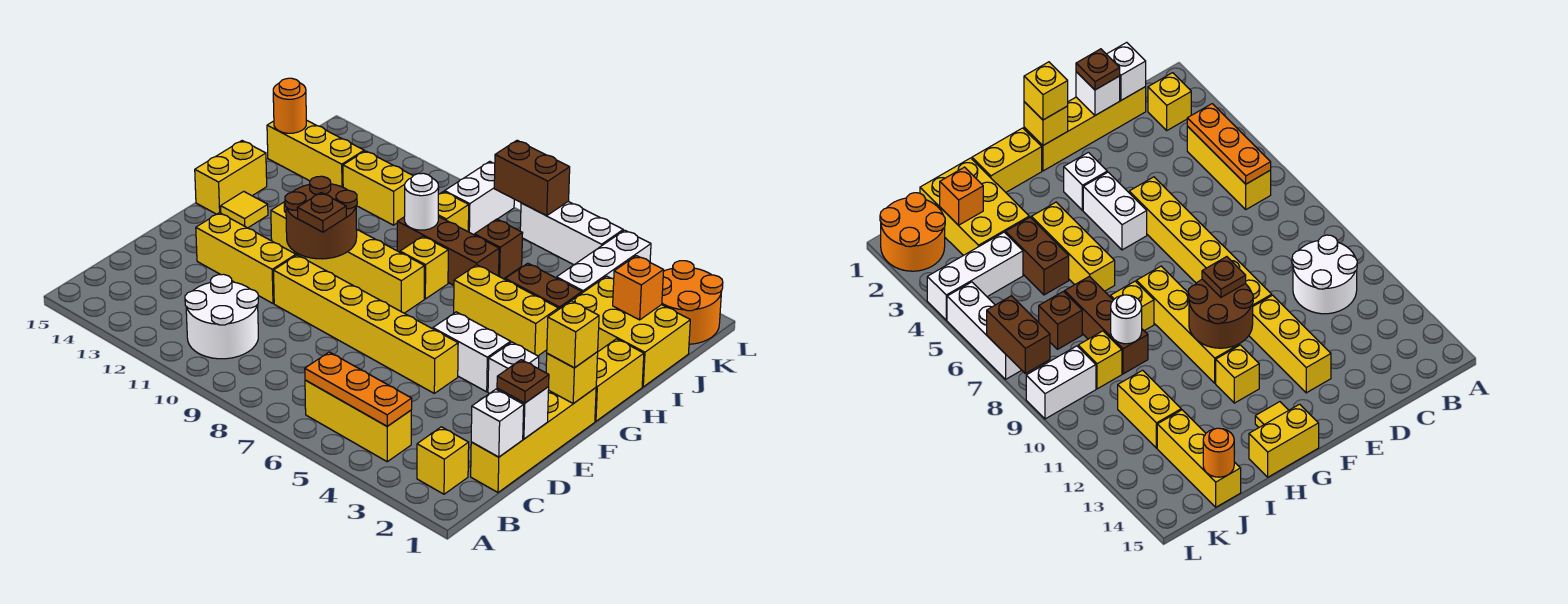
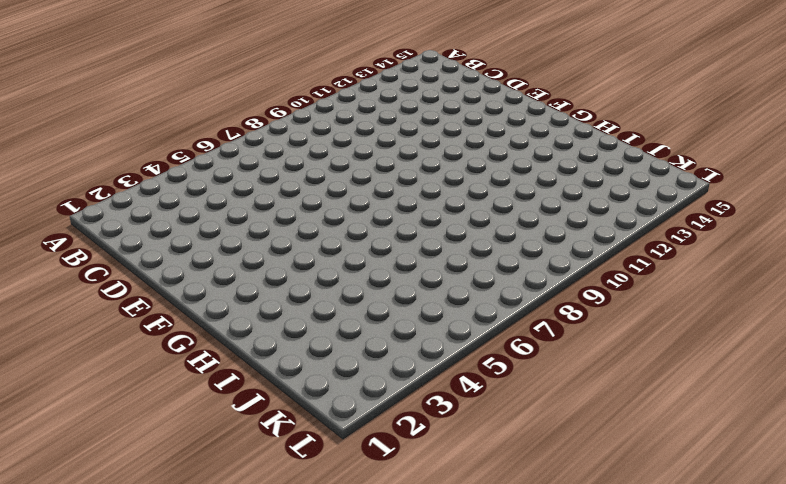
none -> yellow 1x1 brick [417,427,469,494]
none -> yellow 1x3 brick [305,380,411,462]
none -> white 2x2 round brick [185,274,258,359]
none -> yellow 1x4 brick [471,388,596,492]

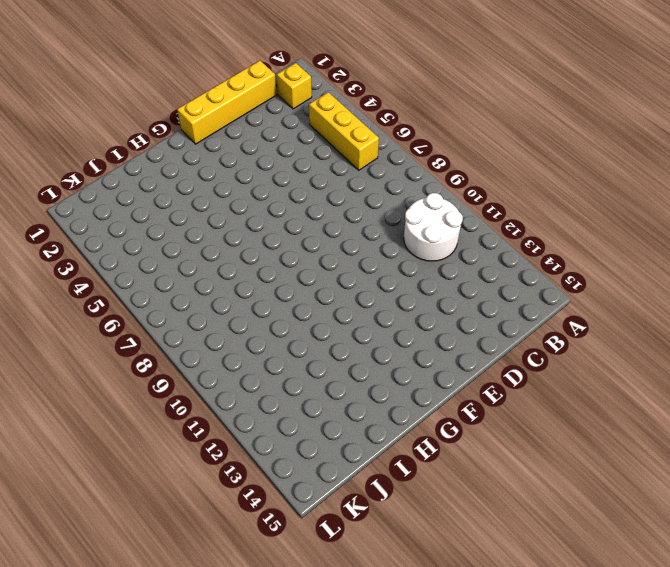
none -> yellow 1x6 brick [274,255,458,393]
none -> yellow 1x3 brick [196,213,296,303]
none -> white 1x1 brick [488,342,539,394]
none -> white 1x2 brick [433,312,511,392]

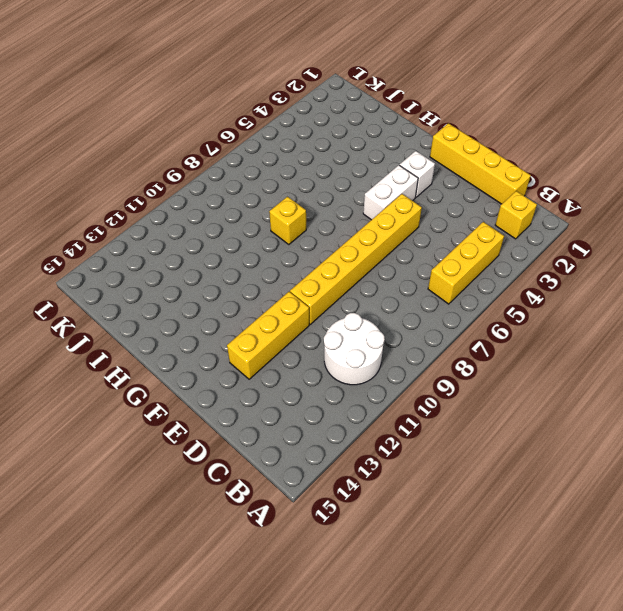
none -> yellow 1x2 brick [595,339,644,421]
none -> yellow 1x4 brick [297,229,424,313]
none -> yellow 1x1 brick [271,202,297,255]
none -> yellow 1x1 tile [221,191,268,228]

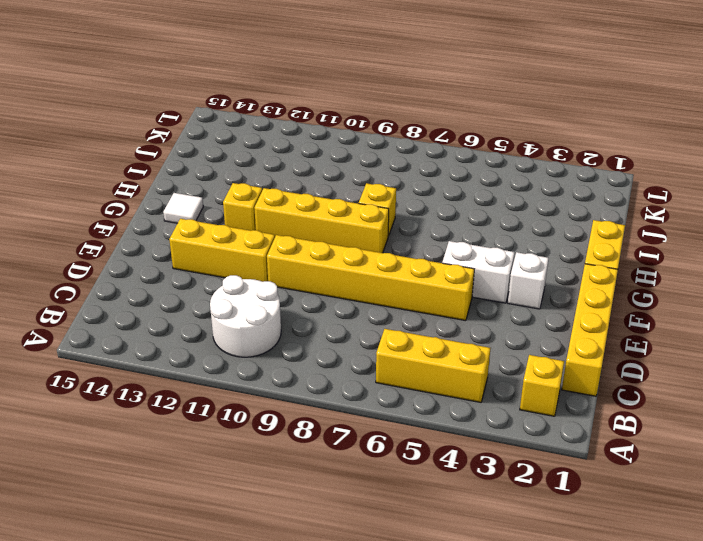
white 1x1 tile [163,193,203,223] -> yellow 1x1 tile [221,191,268,228]
none -> yellow 1x2 brick [195,141,267,214]
none -> yellow 1x3 brick [454,265,558,356]
none -> yellow 2x3 brick [571,276,690,387]
none -> brown 1x2 brick [505,263,582,310]

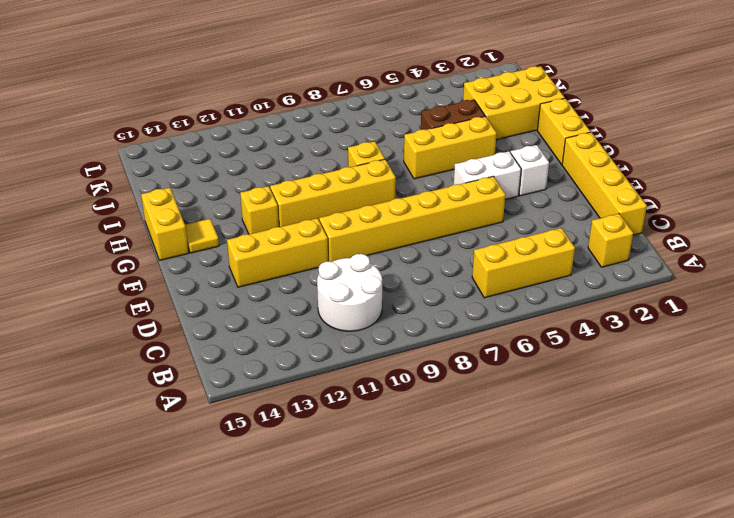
none -> brown 1x3 brick [397,216,499,285]
none -> white 1x3 brick [557,230,651,293]
none -> brown 1x1 brick [474,219,523,279]
none -> yellow 1x1 brick [438,192,469,232]

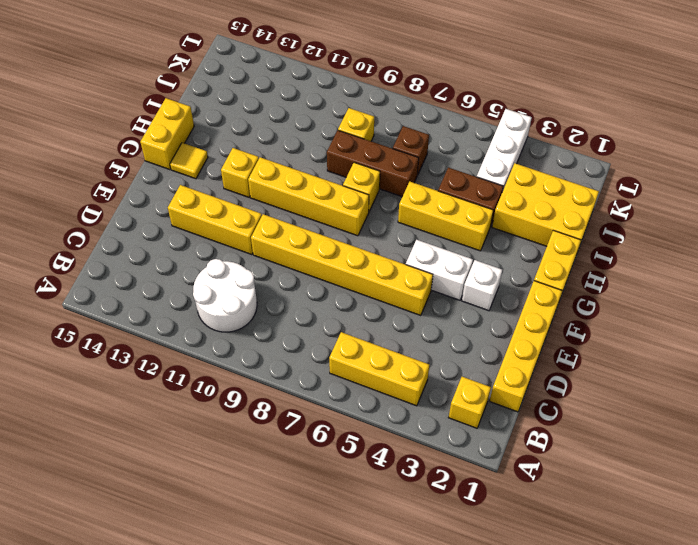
none -> yellow 1x2 brick [343,151,413,225]
none -> yellow 1x3 brick [267,120,364,187]
none -> orange 2x2 round brick [662,261,723,344]
none -> white 1x2 brick [445,161,514,235]

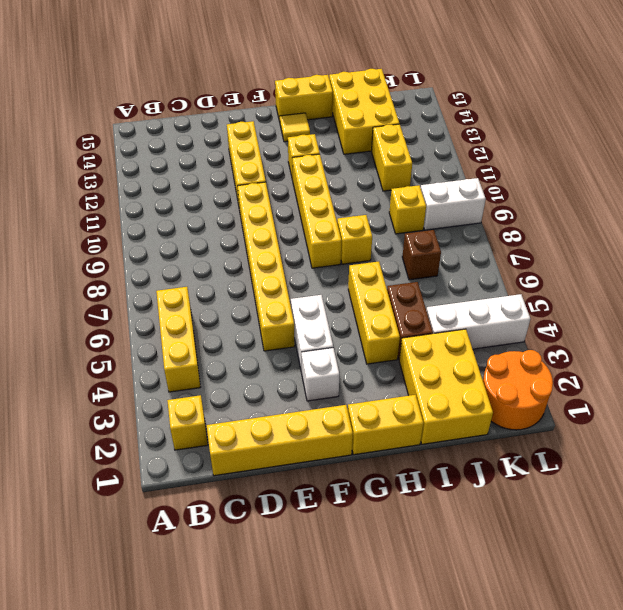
yellow 2x3 brick [329,69,399,154] -> yellow 1x3 brick [267,120,364,187]
none -> white 2x2 round brick [185,274,258,359]
none -> brown 1x3 brick [397,216,499,285]
none -> white 1x3 brick [520,201,623,265]
none -> orange 1x3 plate [305,352,412,426]

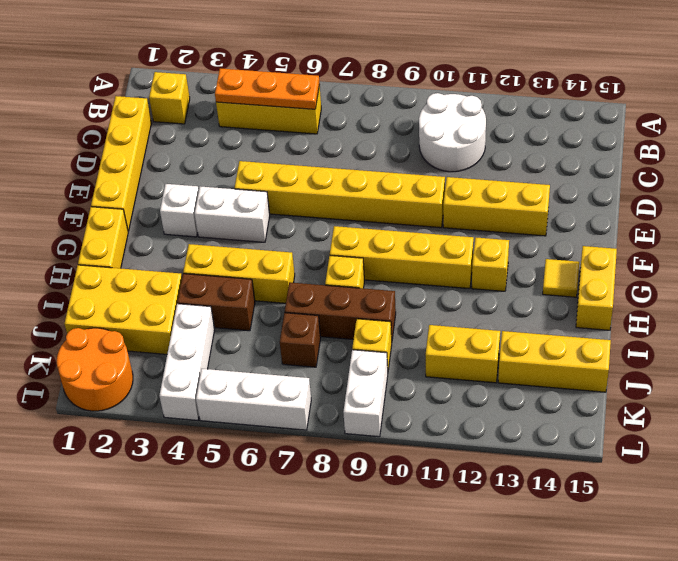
none -> white 1x1 brick [471,389,524,457]
none -> white 1x1 brick [497,387,549,439]
none -> yellow 1x1 brick [546,352,598,403]
none -> brown 2x2 round brick [285,176,357,259]

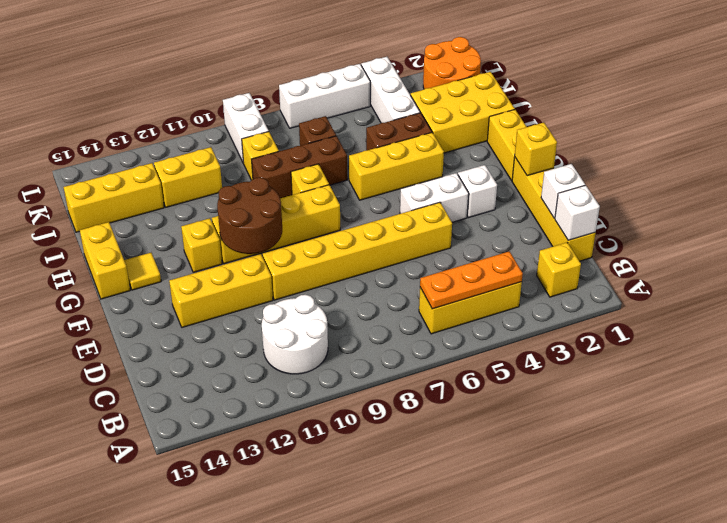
none -> white 1x1 round brick [404,173,439,230]
none -> orange 1x1 brick [613,256,664,320]
none -> orange 1x1 round brick [273,78,306,133]
none -> brown 1x2 brick [494,140,570,215]

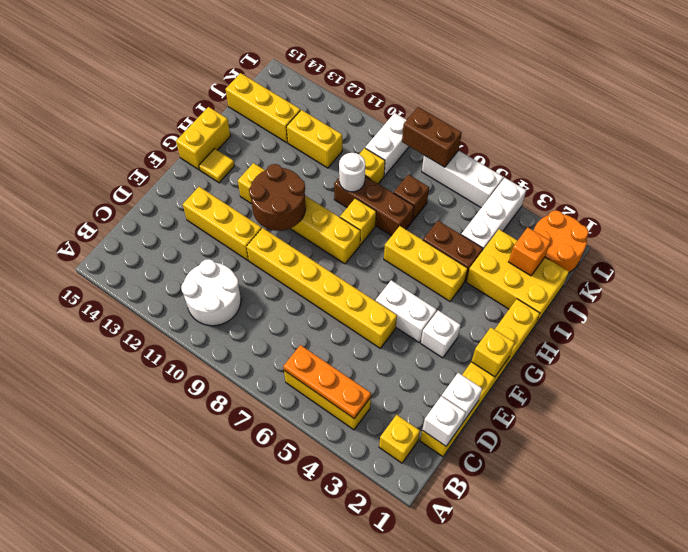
none -> orange 1x1 round brick [273,78,306,133]
none -> brown 1x1 plate [497,360,549,403]
none -> yellow 1x1 brick [547,301,599,368]
none -> brown 1x1 plate [297,193,346,232]

